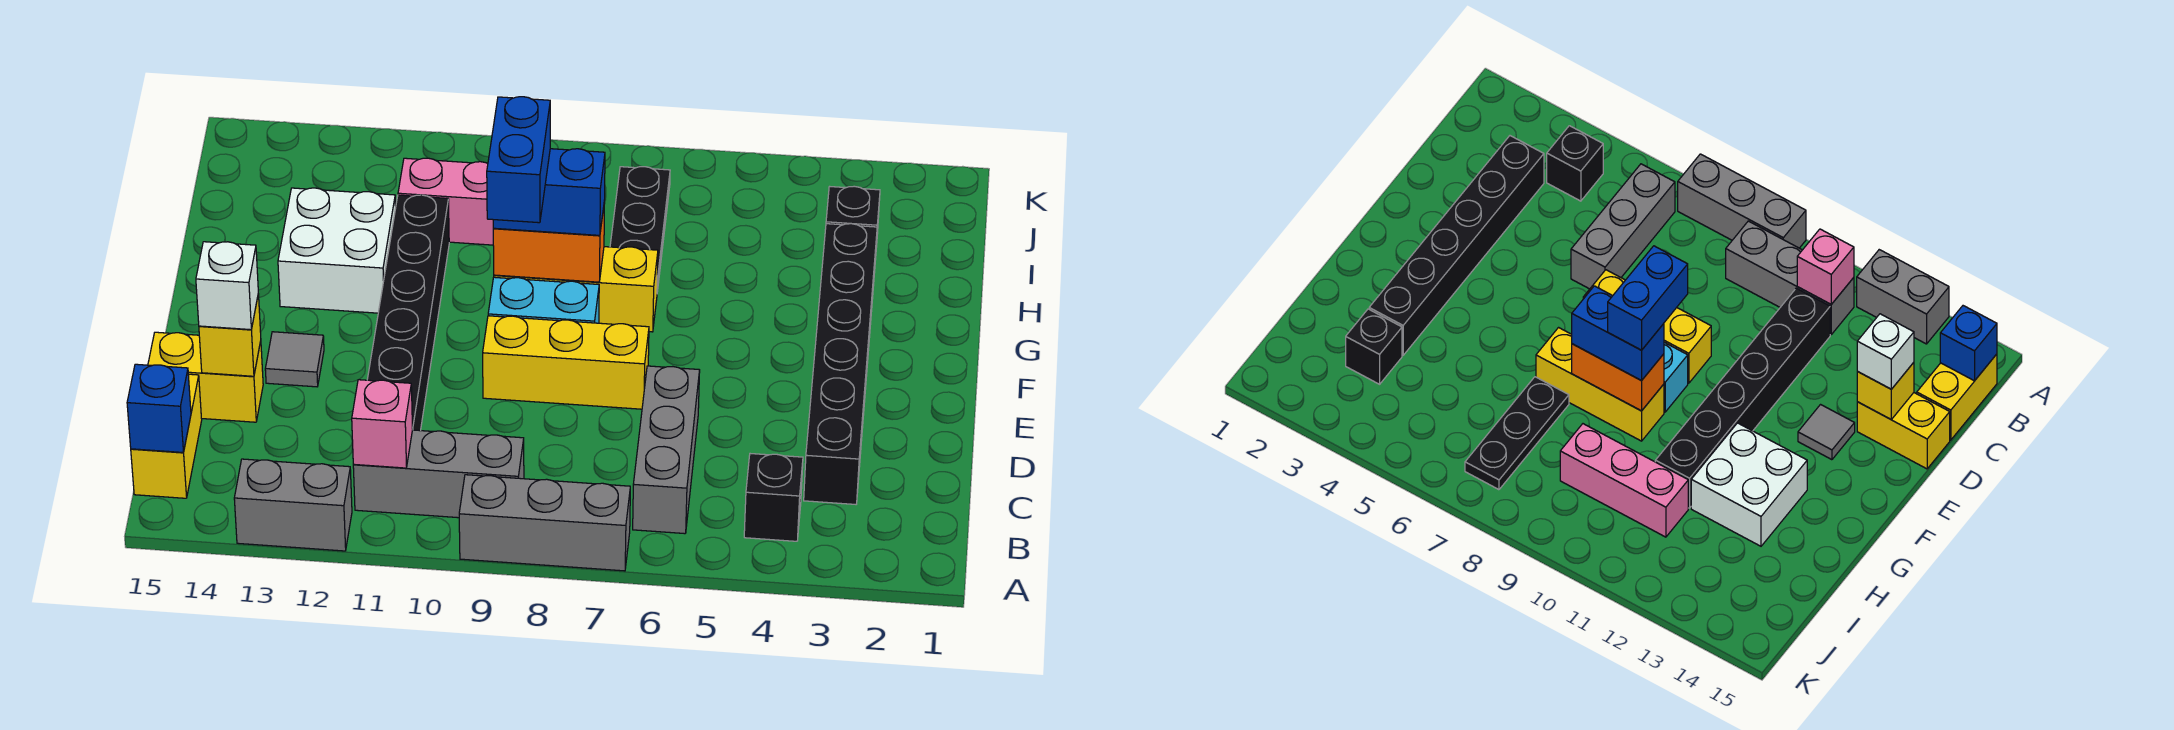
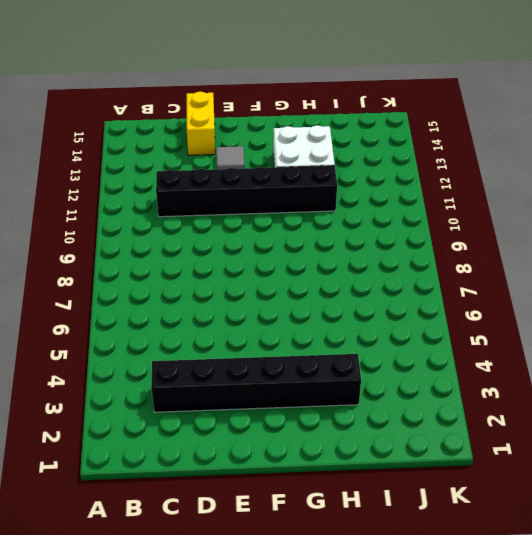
none -> grey 1x3 brick [459,475,630,571]
none -> grey 1x2 brick [234,459,352,551]
none -> black 1x1 brick [744,454,803,541]

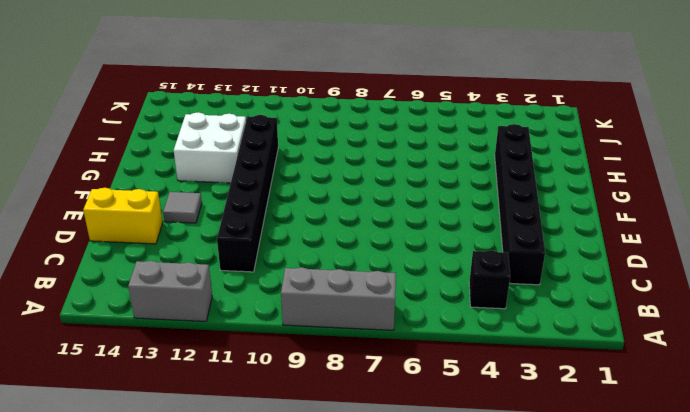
none -> grey 1x3 brick [633,366,700,534]
none -> grey 1x3 brick [353,430,524,518]
none -> yellow 1x2 brick [131,374,202,498]

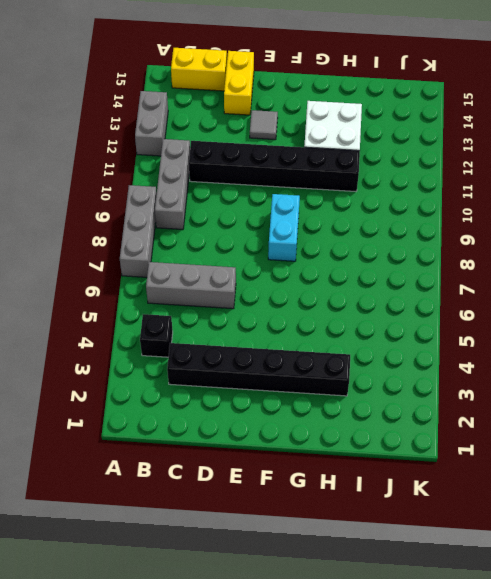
none -> yellow 1x3 brick [483,316,649,409]
none -> yellow 1x3 brick [494,247,658,332]
none -> black 1x3 plate [610,167,670,291]

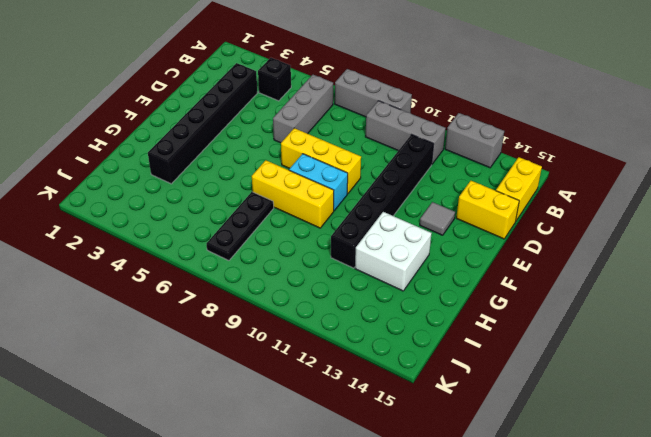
none -> black 1x1 brick [826,186,880,260]
none -> pink 1x3 brick [398,158,493,245]
none -> pink 1x1 brick [352,380,413,468]

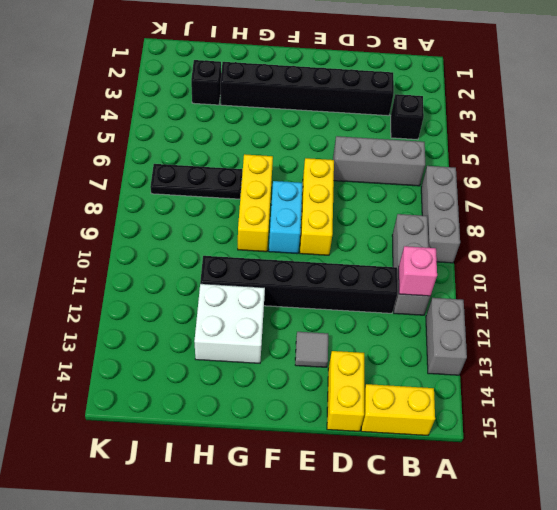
none -> pink 1x3 brick [398,158,493,245]
none -> blue 1x1 brick [127,364,191,453]
none -> yellow 1x1 brick [199,294,261,376]

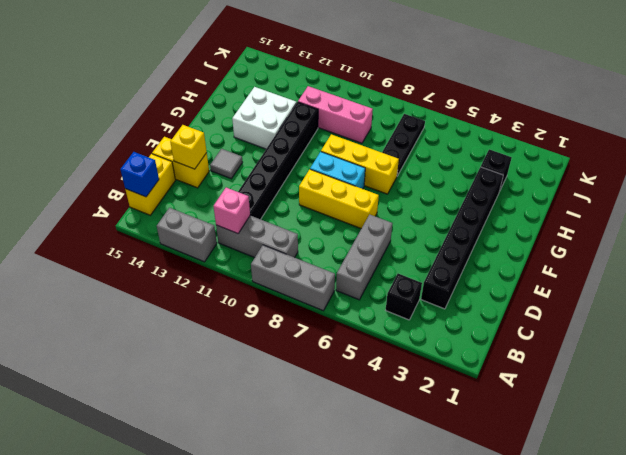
none -> orange 1x2 brick [493,201,605,282]
none -> white 1x1 brick [196,242,258,330]
none -> blue 1x2 brick [493,149,605,235]

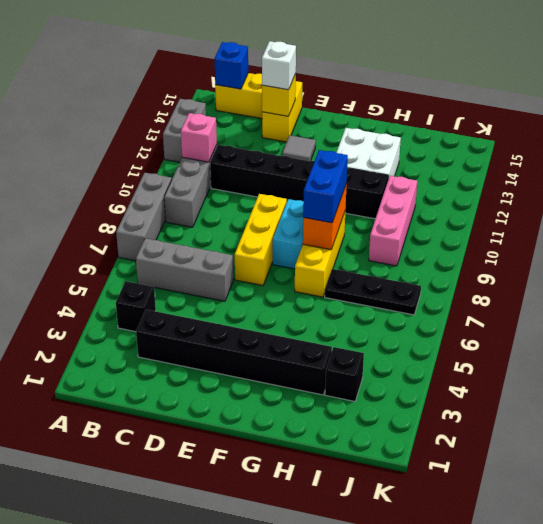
none -> blue 1x2 brick [487,97,550,223]

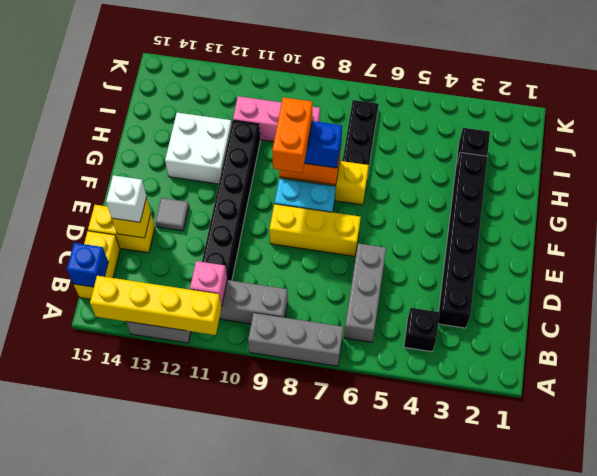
yellow 1x4 brick [90,276,222,335] -> none
orange 1x2 brick [272,97,312,173] -> blue 1x2 brick [487,97,550,223]

